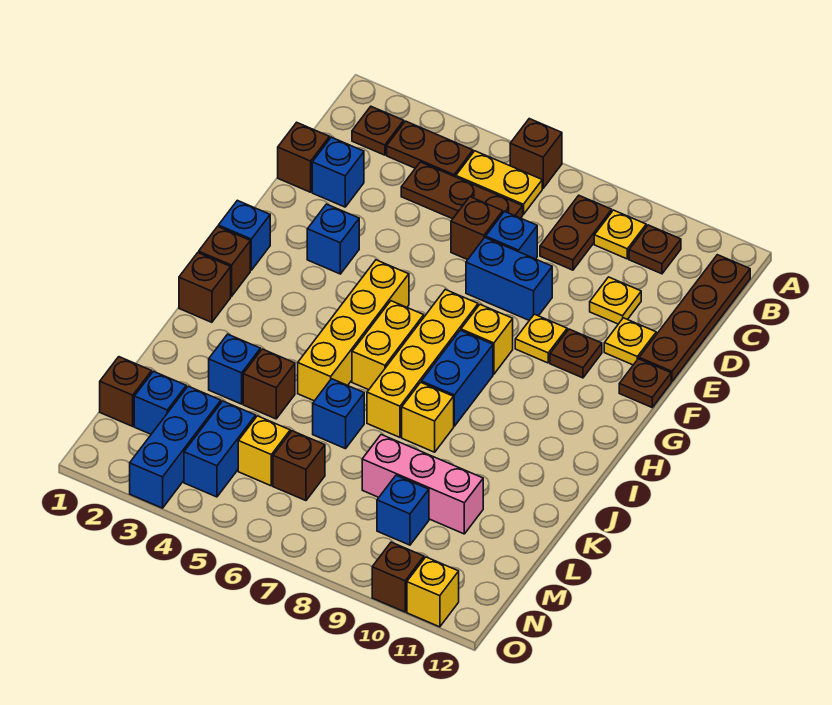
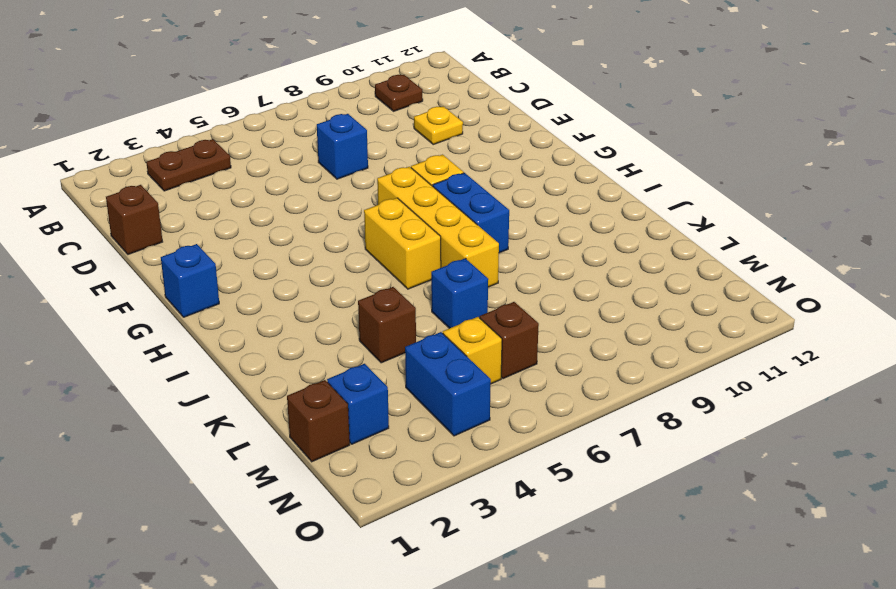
none -> brown 1x1 brick [510,119,562,188]
none -> brown 1x1 plate [352,107,404,155]
none -> yellow 1x2 plate [456,151,542,215]
none -> brown 1x2 plate [540,196,612,270]

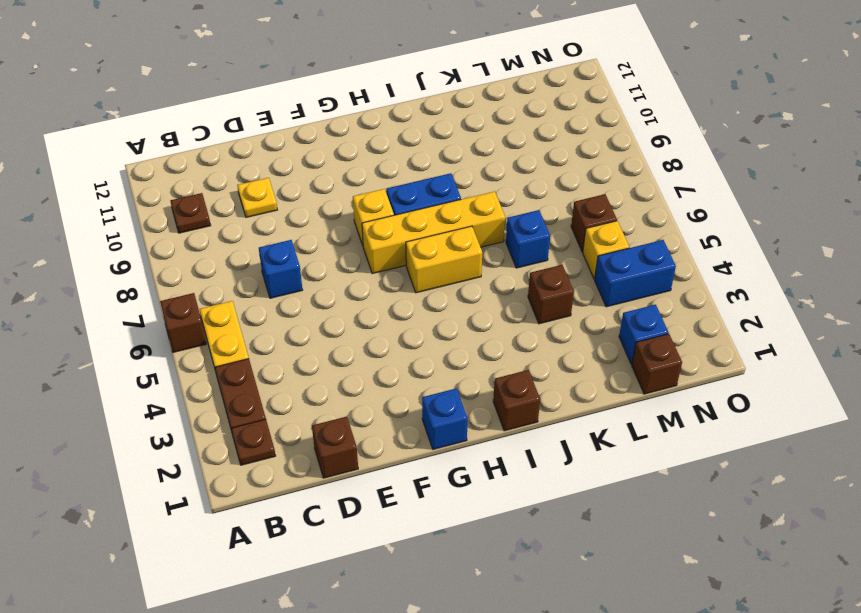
none -> brown 1x2 plate [540,196,612,270]
none -> yellow 1x1 plate [594,210,646,259]
none -> brown 1x4 plate [639,255,750,381]
none -> brown 1x3 plate [401,162,523,219]

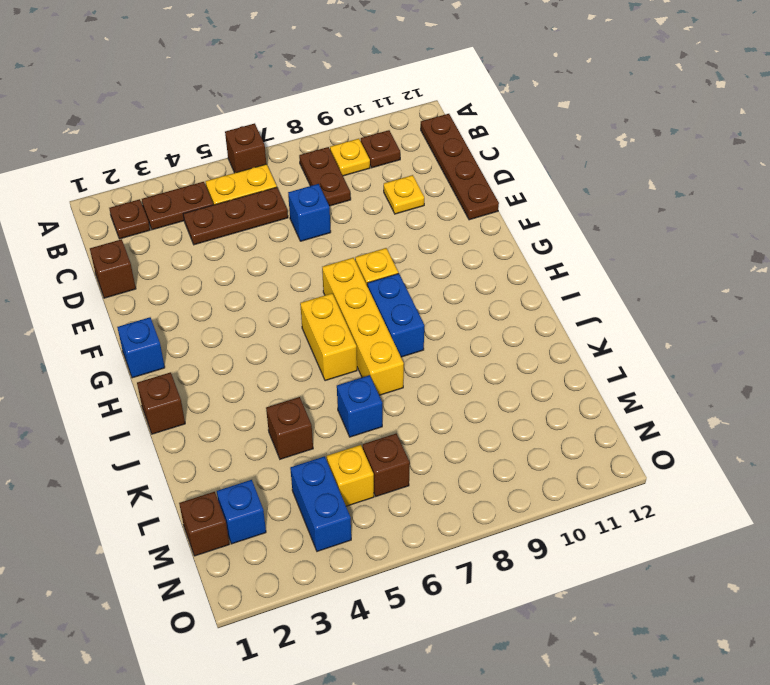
none -> blue 1x1 brick [312,137,364,207]
none -> brown 1x1 brick [451,197,503,260]
none -> blue 1x2 brick [466,238,552,320]
none -> yellow 1x1 plate [604,318,656,365]

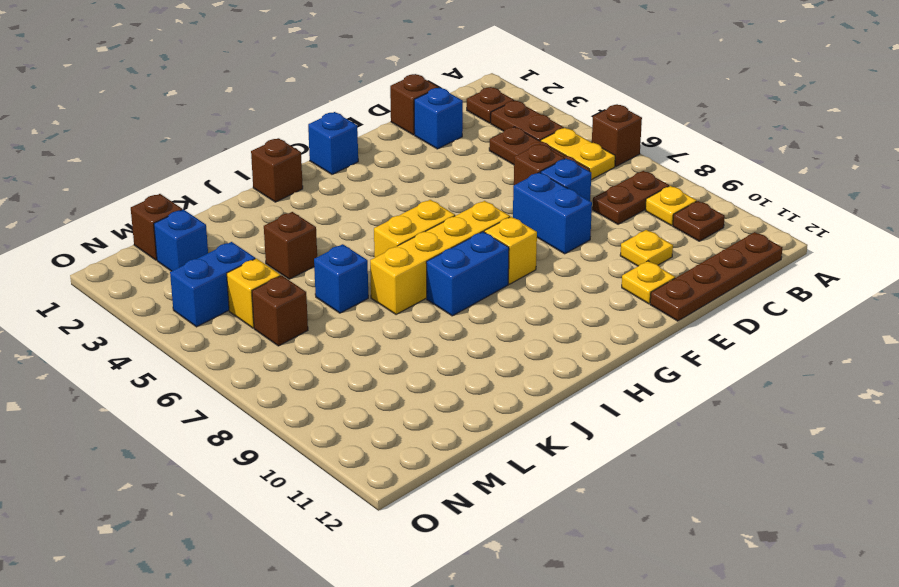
none -> blue 1x1 brick [307,204,359,274]
none -> yellow 1x1 plate [515,314,567,363]
none -> brown 1x1 plate [550,329,602,378]
none -> brown 1x1 plate [619,359,671,407]

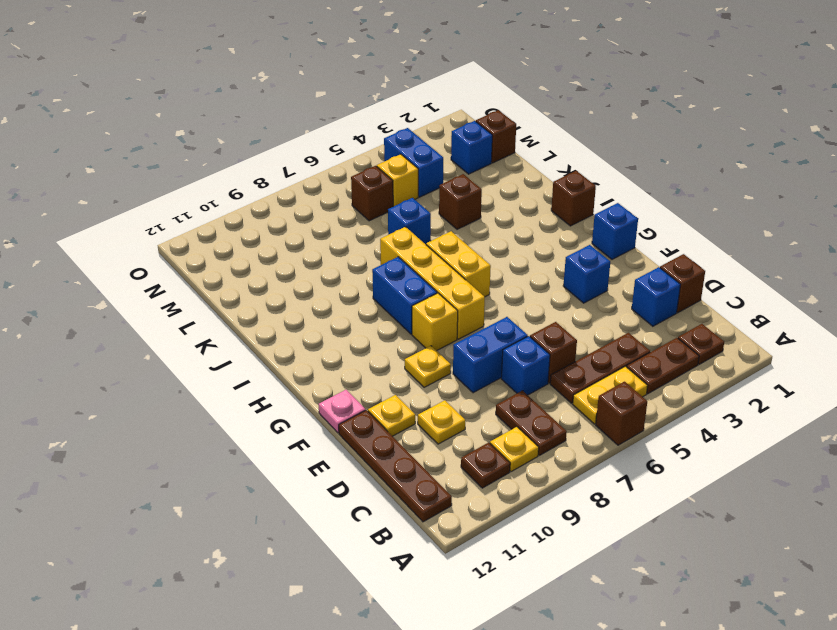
pink 1x1 plate [319,390,366,433] -> brown 1x1 plate [619,359,671,407]
none -> brown 1x1 plate [550,329,602,378]
none -> yellow 1x4 brick [298,260,409,401]
none -> brown 1x1 brick [199,227,250,296]
none -> yellow 1x1 brick [402,382,454,452]

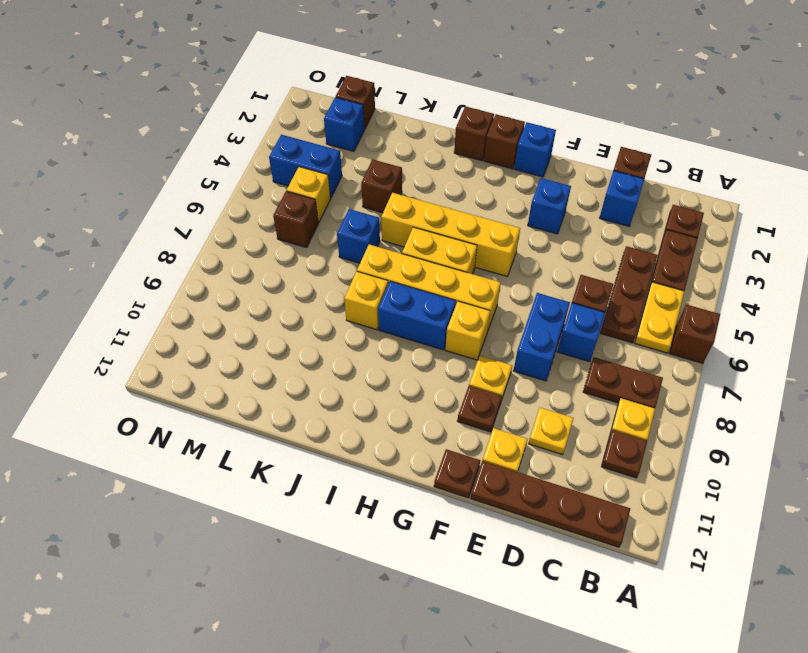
none -> blue 1x1 brick [209,334,260,404]
none -> pink 1x3 brick [362,435,483,534]
none -> blue 1x3 brick [130,386,221,508]
none -> blue 1x1 brick [377,475,429,545]

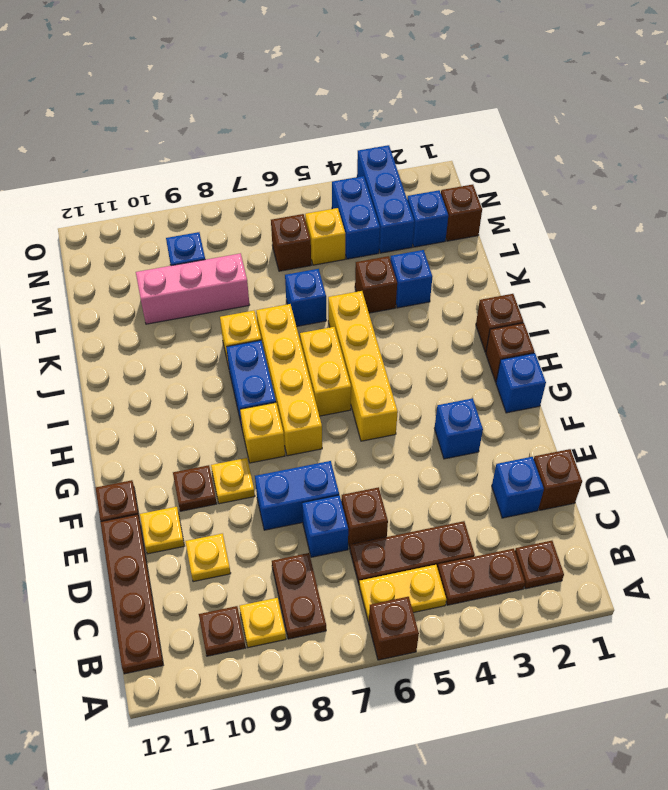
none -> brown 1x1 brick [372,542,424,612]
none -> yellow 1x1 brick [407,557,459,627]

